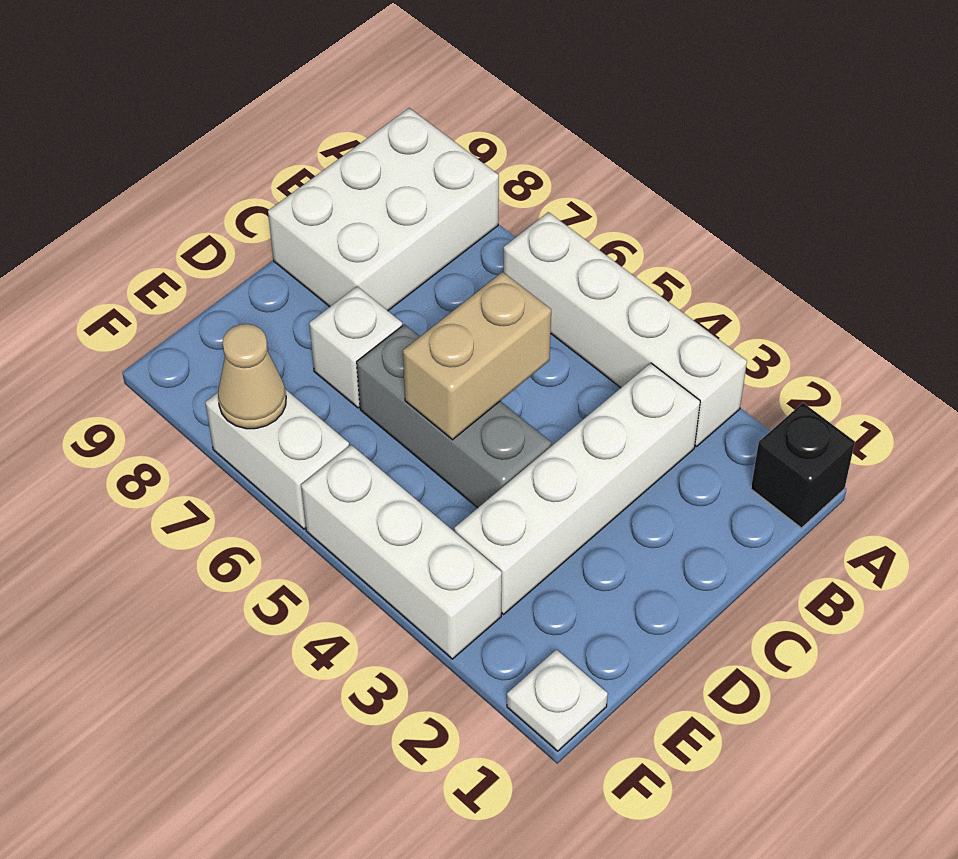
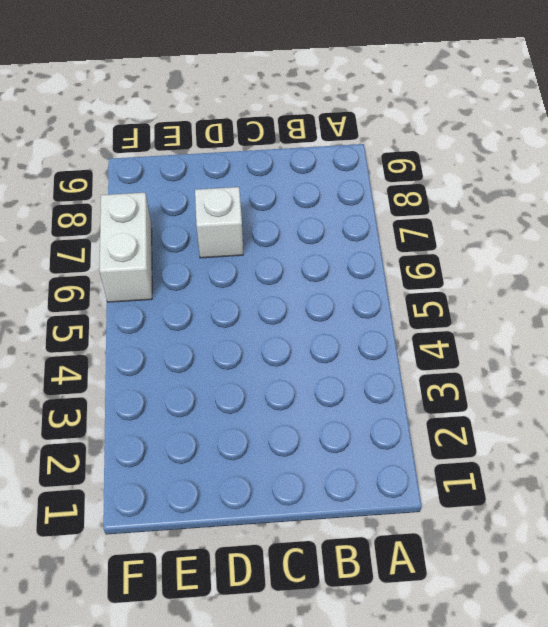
none -> black 1x1 brick [751,403,855,528]
none -> white 1x4 brick [504,212,747,446]

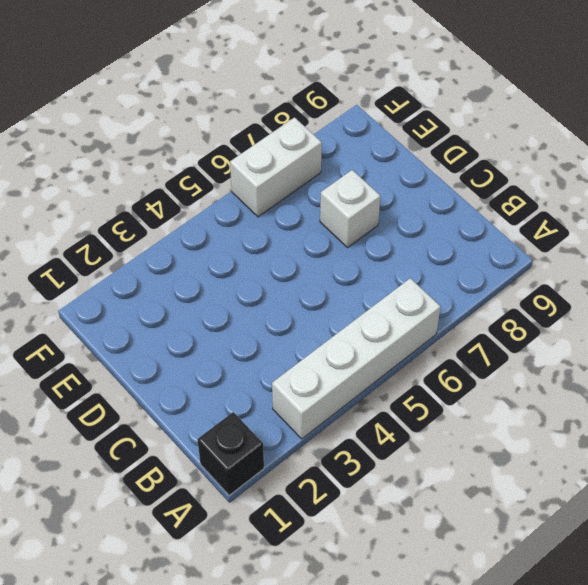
none -> white 2x3 brick [268,108,499,311]
none -> white 1x4 brick [454,363,700,614]

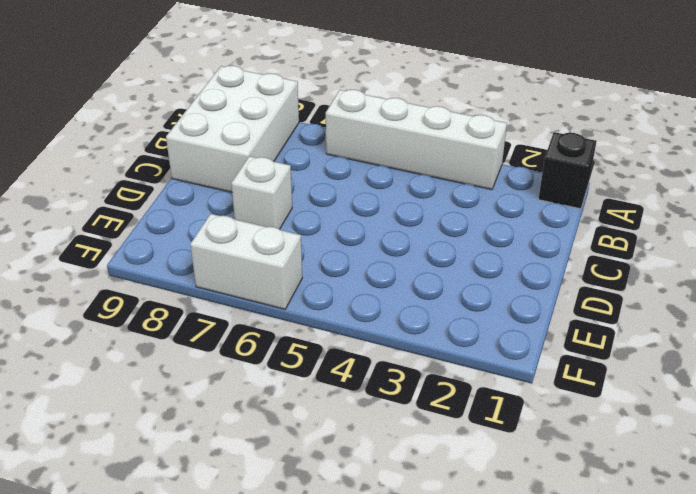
none -> white 1x4 brick [454,363,700,614]
none -> grey 1x3 brick [357,324,551,508]

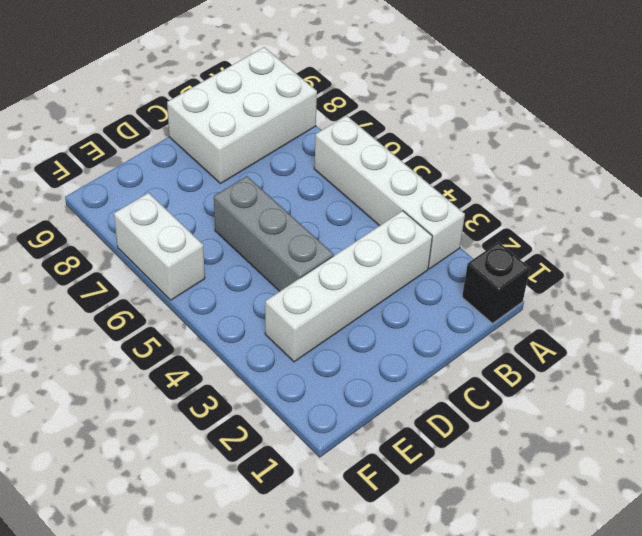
none -> white 1x1 brick [309,287,402,408]
none -> white 1x1 plate [507,649,608,751]

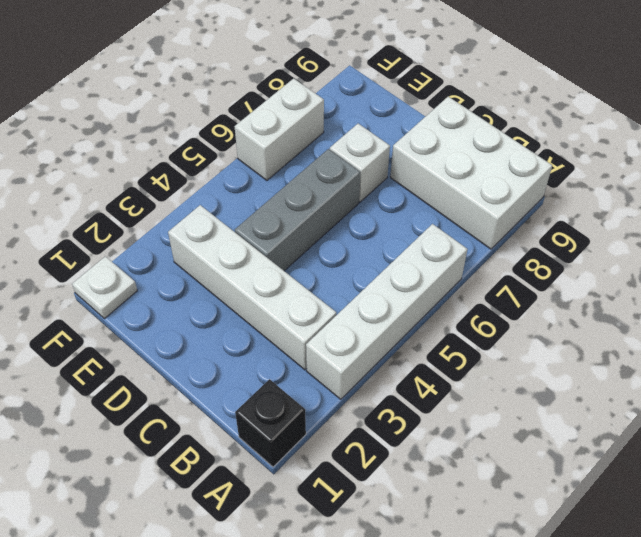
none -> white 1x3 brick [301,445,502,659]
none -> tan 1x2 brick [403,272,551,440]

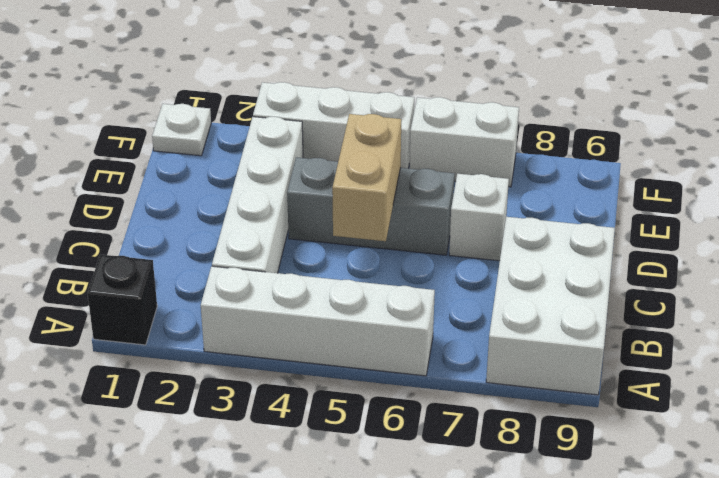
none -> tan 1x1 cone [218,324,286,429]

